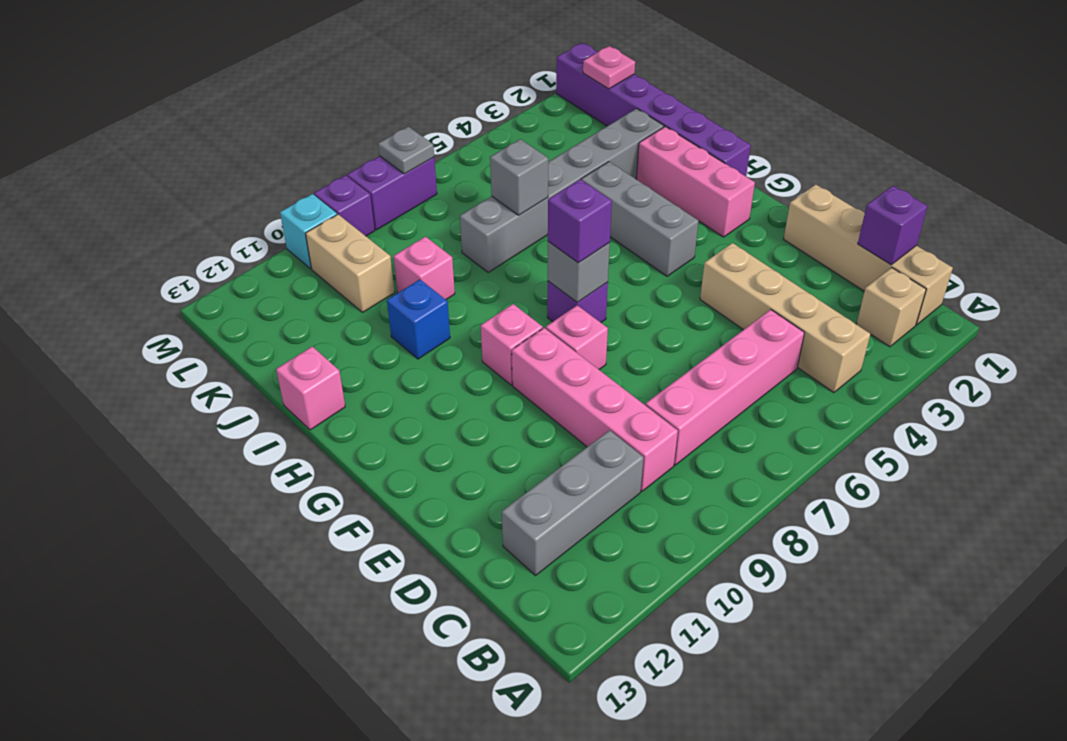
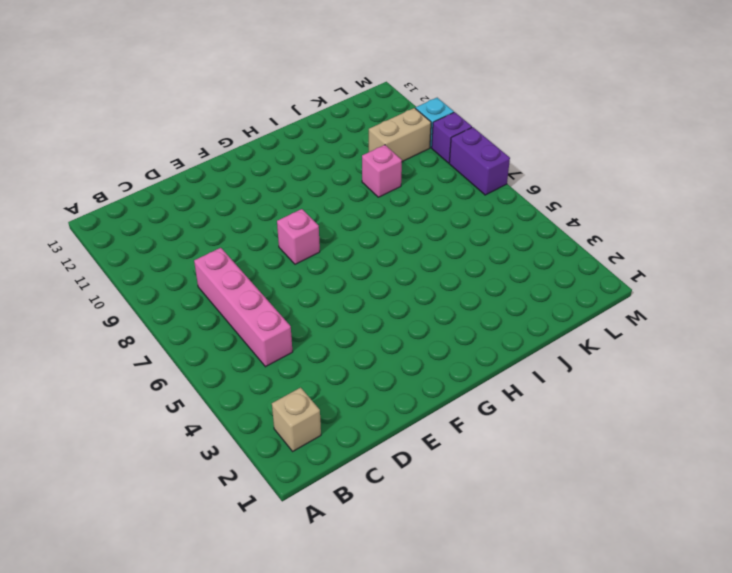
none -> tan 1x4 brick [784,184,953,325]
none -> tan 1x4 brick [700,243,870,393]
none -> pink 1x4 brick [512,328,678,491]

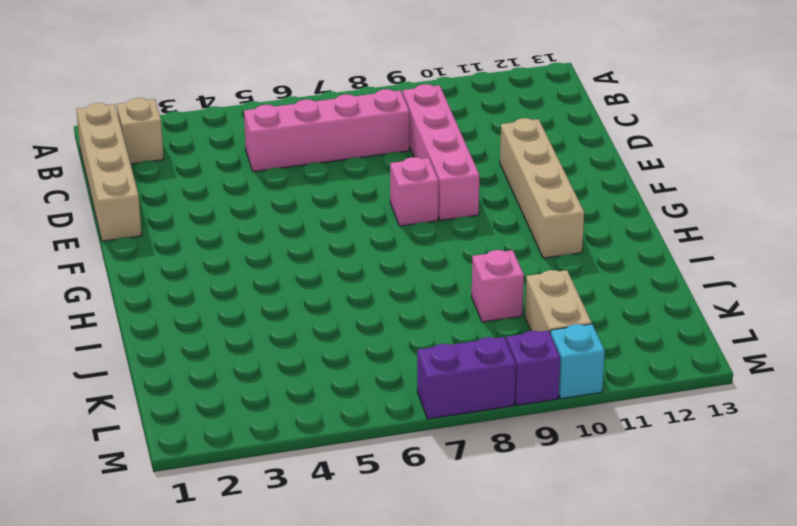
tan 1x4 brick [500,118,584,258] -> tan 1x4 brick moved to [700,243,870,393]
none -> grey 1x3 brick [502,430,644,575]
none -> pink 1x3 brick [636,126,755,237]
none -> grey 1x3 brick [581,162,699,276]

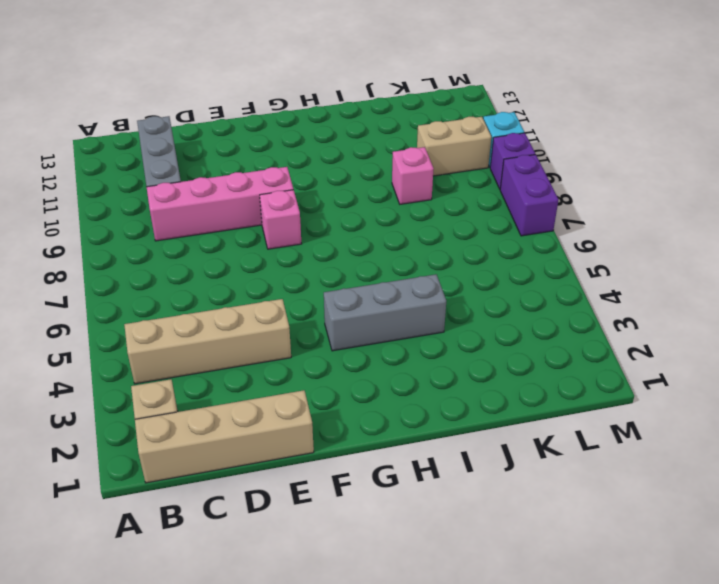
none -> pink 1x4 brick [645,310,804,465]
none -> pink 1x3 brick [636,126,755,237]
none -> purple 1x1 brick [547,281,608,322]

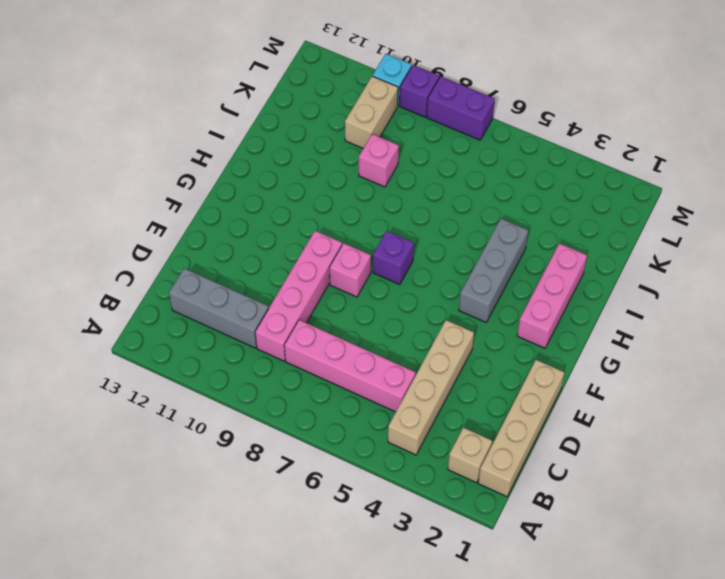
none -> pink 1x1 brick [481,304,543,385]
none -> purple 1x6 brick [556,43,751,176]
none -> blue 1x1 brick [387,279,450,359]

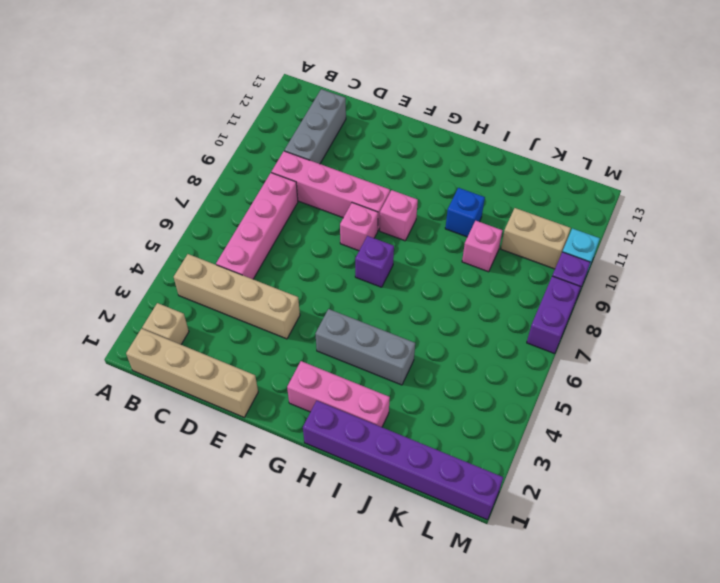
none -> pink 1x1 brick [276,347,345,430]
none -> grey 1x6 brick [460,109,664,272]
none -> purple 1x1 brick [858,186,928,265]

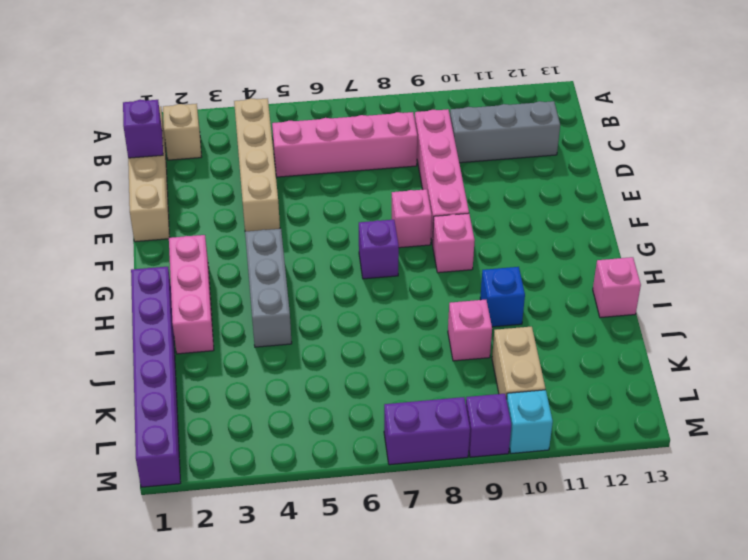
none -> grey 1x6 brick [460,109,664,272]
none -> grey 1x1 brick [548,241,610,302]
none -> grey 1x1 brick [490,139,548,215]

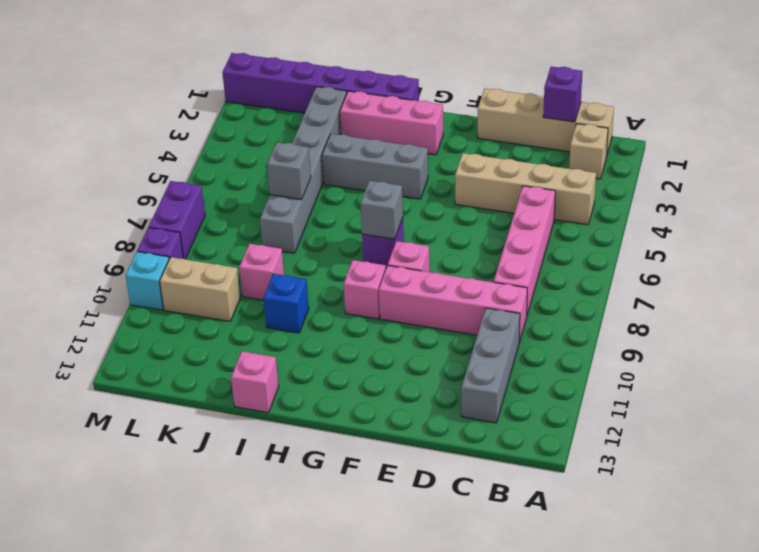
none -> pink 1x1 plate [583,46,635,89]
none -> grey 1x1 plate [378,127,434,174]
none -> purple 1x1 brick [548,179,612,263]

